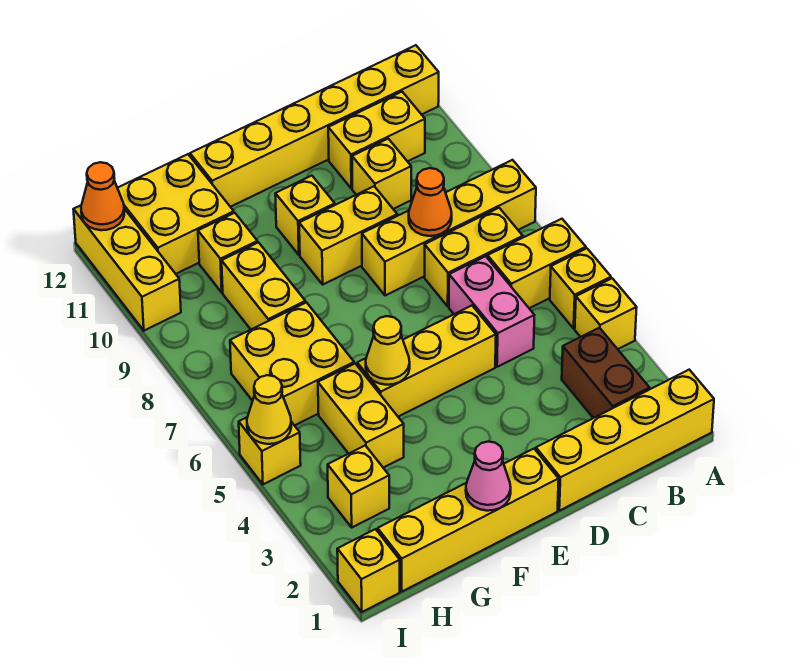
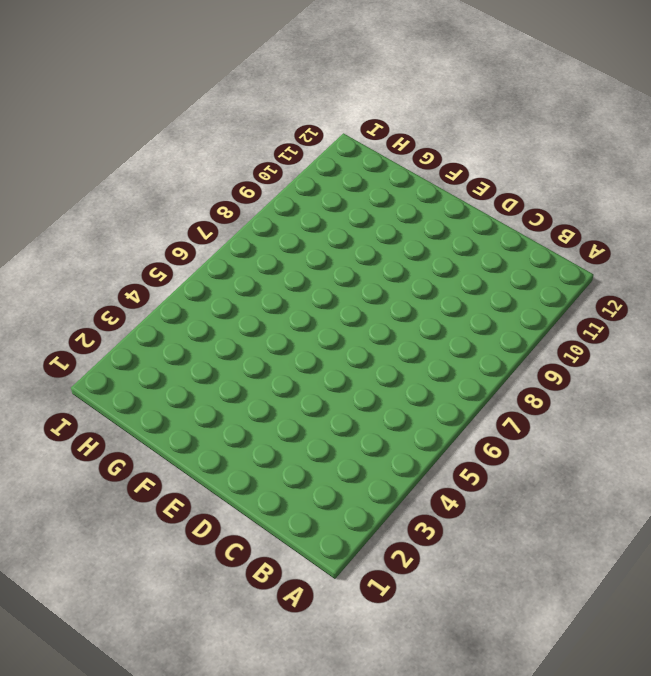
none -> yellow 1x4 brick [536,370,714,511]
none -> yellow 1x1 brick [575,278,637,349]
none -> yellow 1x1 brick [550,248,611,328]

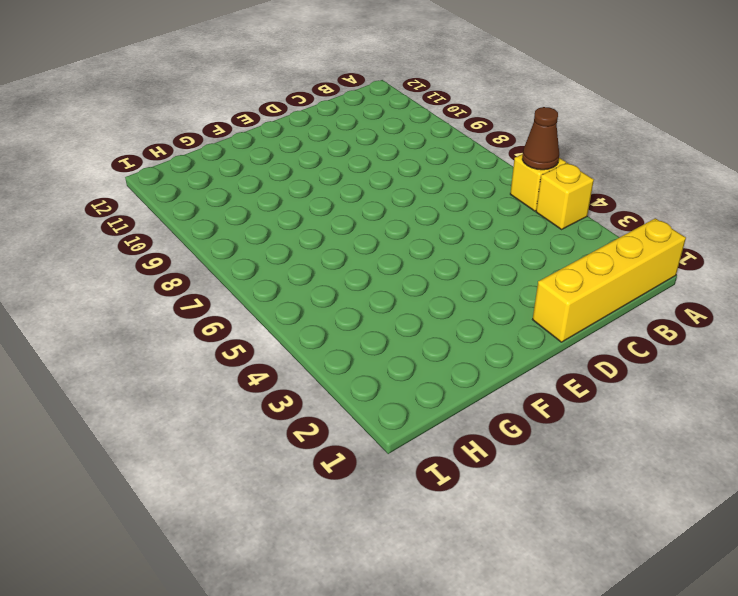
brown 1x1 cone [522,107,559,170] -> none
none -> yellow 1x2 brick [488,219,586,308]
none -> yellow 1x4 brick [362,160,536,296]
none -> yellow 1x6 brick [190,45,439,207]

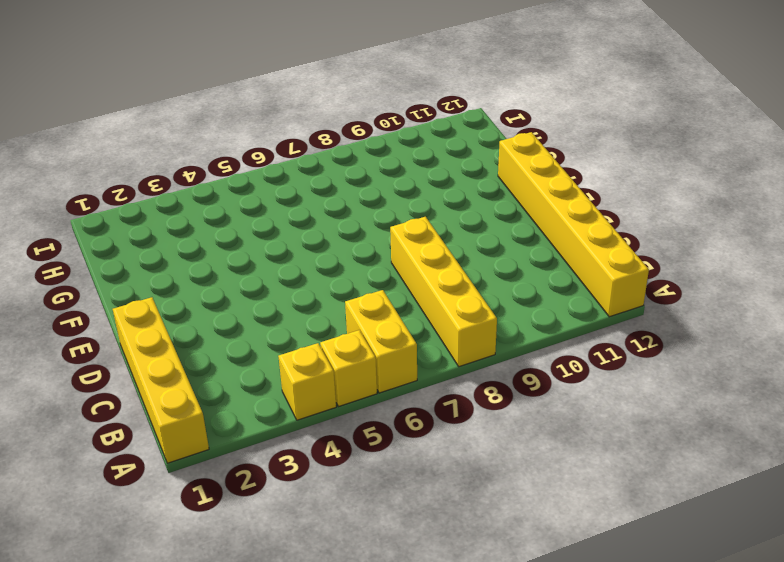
none -> brown 1x2 brick [562,328,650,418]
none -> yellow 1x2 brick [425,208,523,306]
none -> yellow 1x2 brick [328,92,425,189]

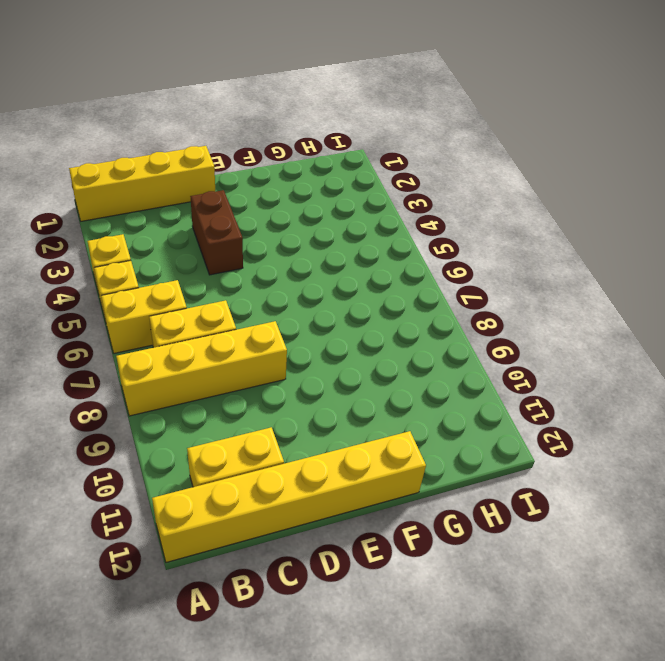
brown 1x2 brick [190,190,243,275] -> brown 1x2 brick moved to [562,328,650,418]
none -> pink 1x2 brick [449,256,534,367]
none -> yellow 1x1 brick [352,139,411,209]
none -> yellow 1x3 brick [357,306,496,417]

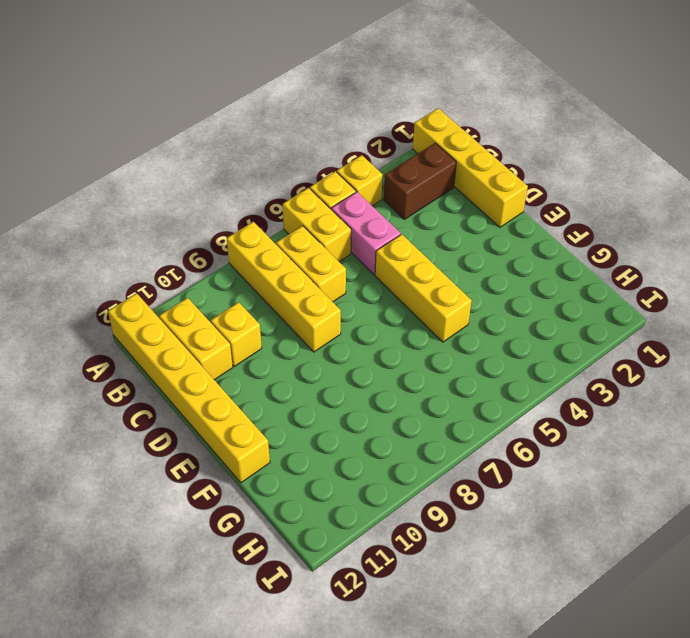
pink 1x2 brick [331,192,401,275] -> pink 1x2 brick turned to [449,256,534,367]
none -> yellow 1x2 brick [299,186,397,284]
none -> yellow 1x4 brick [378,449,559,591]
none -> yellow 1x1 brick [275,176,335,255]

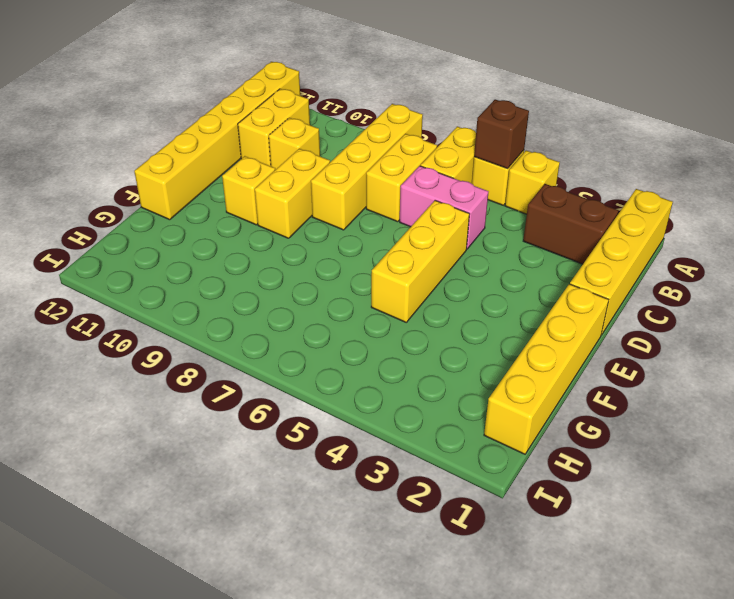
brown 1x1 brick [474,99,529,168] -> none
none -> yellow 1x2 brick [318,364,404,468]
none -> yellow 2x2 brick [230,303,354,425]
none -> yellow 1x2 brick [222,242,305,329]

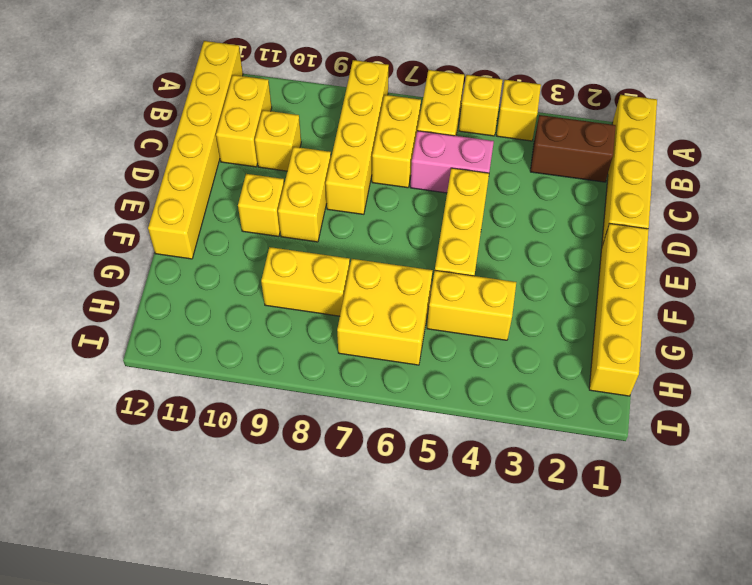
none -> yellow 1x1 brick [198,213,258,292]
none -> yellow 2x2 brick [118,154,234,274]
none -> yellow 1x1 brick [328,445,389,527]

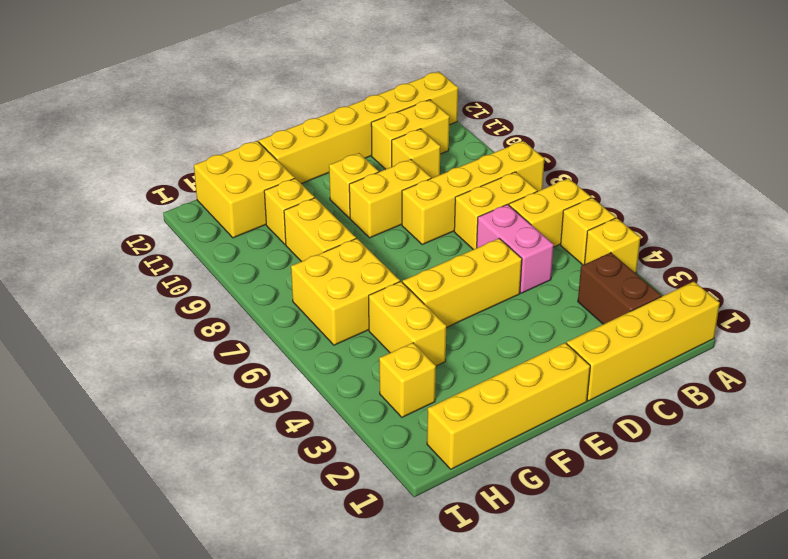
none -> yellow 1x1 brick [337,529,400,612]
none -> yellow 1x1 brick [239,417,301,484]
none -> yellow 1x3 brick [73,205,181,331]

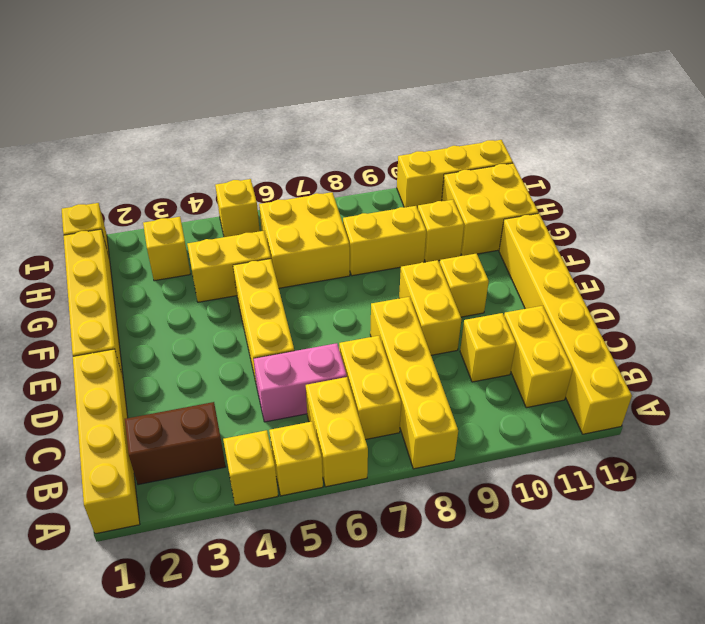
none -> orange 1x1 cone [409,168,452,236]
none -> pink 1x1 cone [466,442,511,511]
none -> yellow 1x1 cone [366,316,410,385]

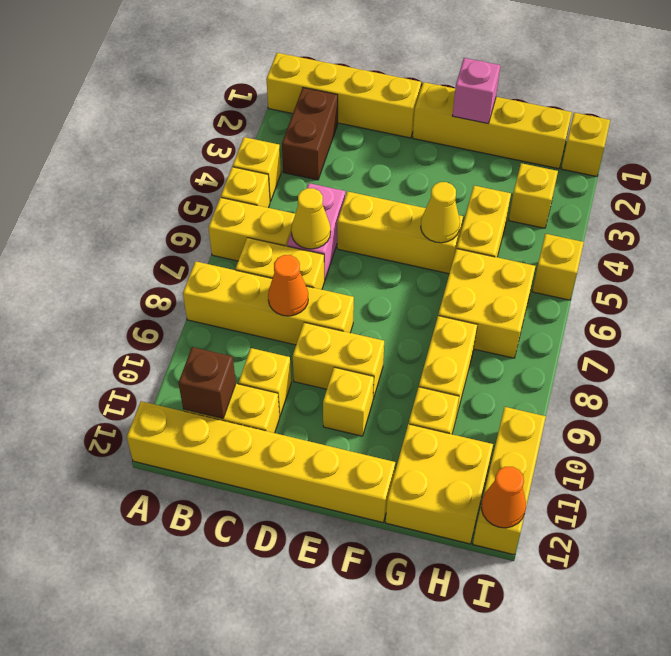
brown 1x1 brick [179,347,236,419] -> none
yellow 1x1 cone [291,188,331,249] -> yellow 1x1 cone moved to [247,375,291,444]
pink 1x1 brick [453,58,500,123] -> pink 1x1 cone [466,442,511,511]

